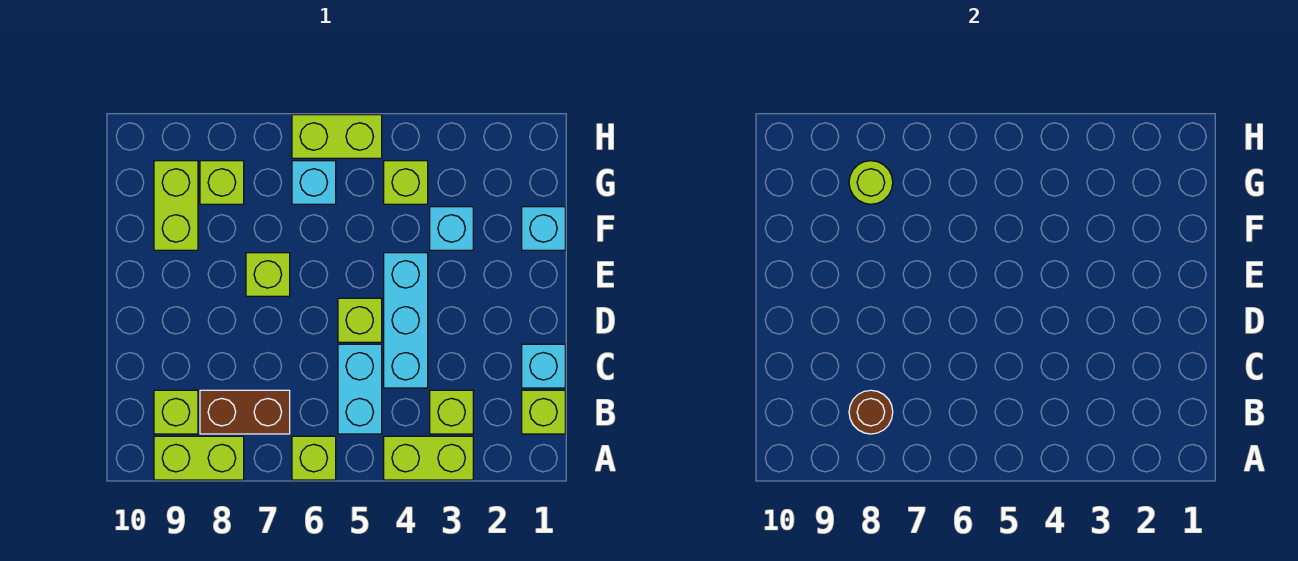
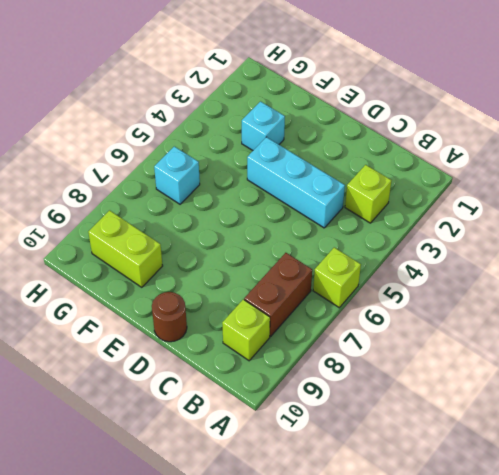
brown 1x1 round brick [152,292,187,342] -> brown 1x1 round brick moved to [849,390,893,434]
none -> lime 1x2 brick [384,436,473,480]
none -> lime 1x2 brick [154,436,244,480]
none -> lime 1x1 brick [522,390,565,434]

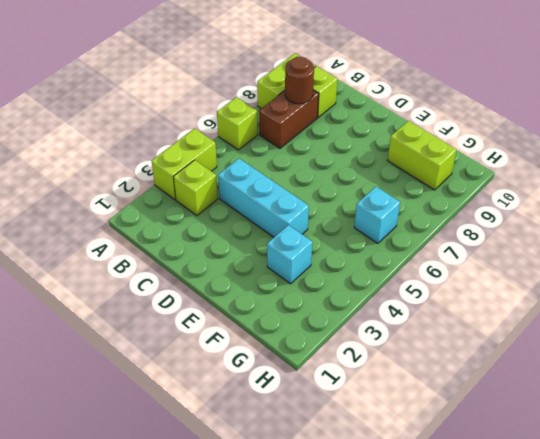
none -> lime 1x1 brick [522,390,565,434]
none -> cyan 1x2 brick [338,344,382,434]
none -> cyan 1x1 brick [522,344,565,388]

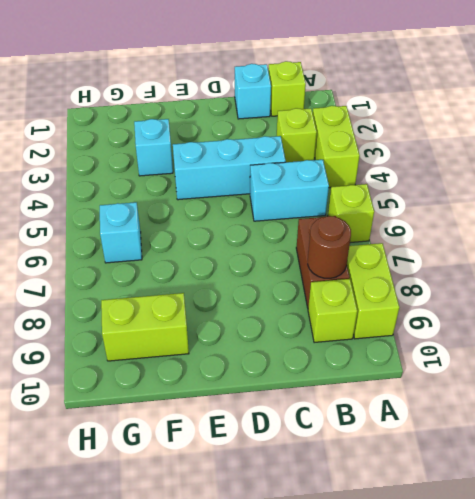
none -> lime 1x1 brick [338,298,382,342]
none -> lime 1x1 brick [246,253,290,296]
none -> cyan 1x1 brick [522,207,565,250]

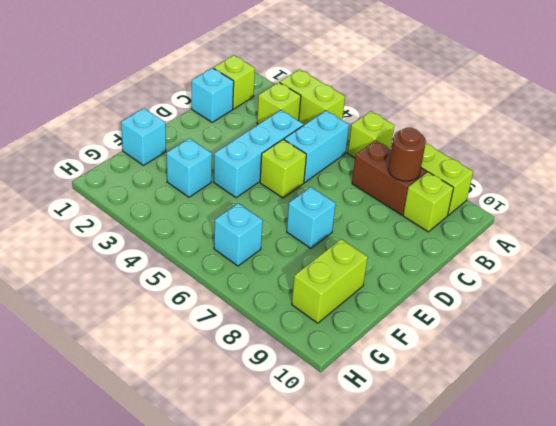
cyan 1x1 brick [287,187,336,248] -> lime 1x1 brick [246,253,290,296]
none -> lime 1x1 brick [384,161,428,204]
none -> lime 1x1 brick [200,161,244,204]
none -> lime 1x2 brick [292,115,382,158]

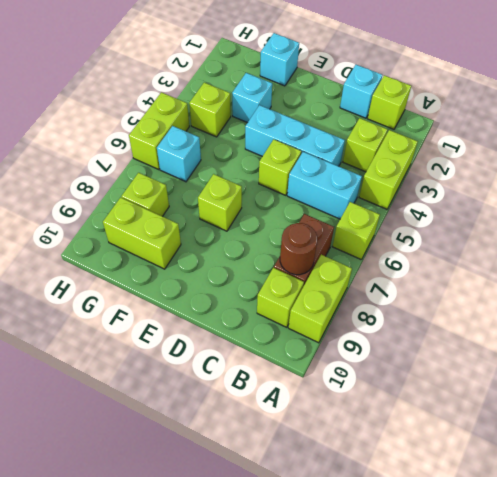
none -> lime 1x1 round brick [849,161,893,204]

